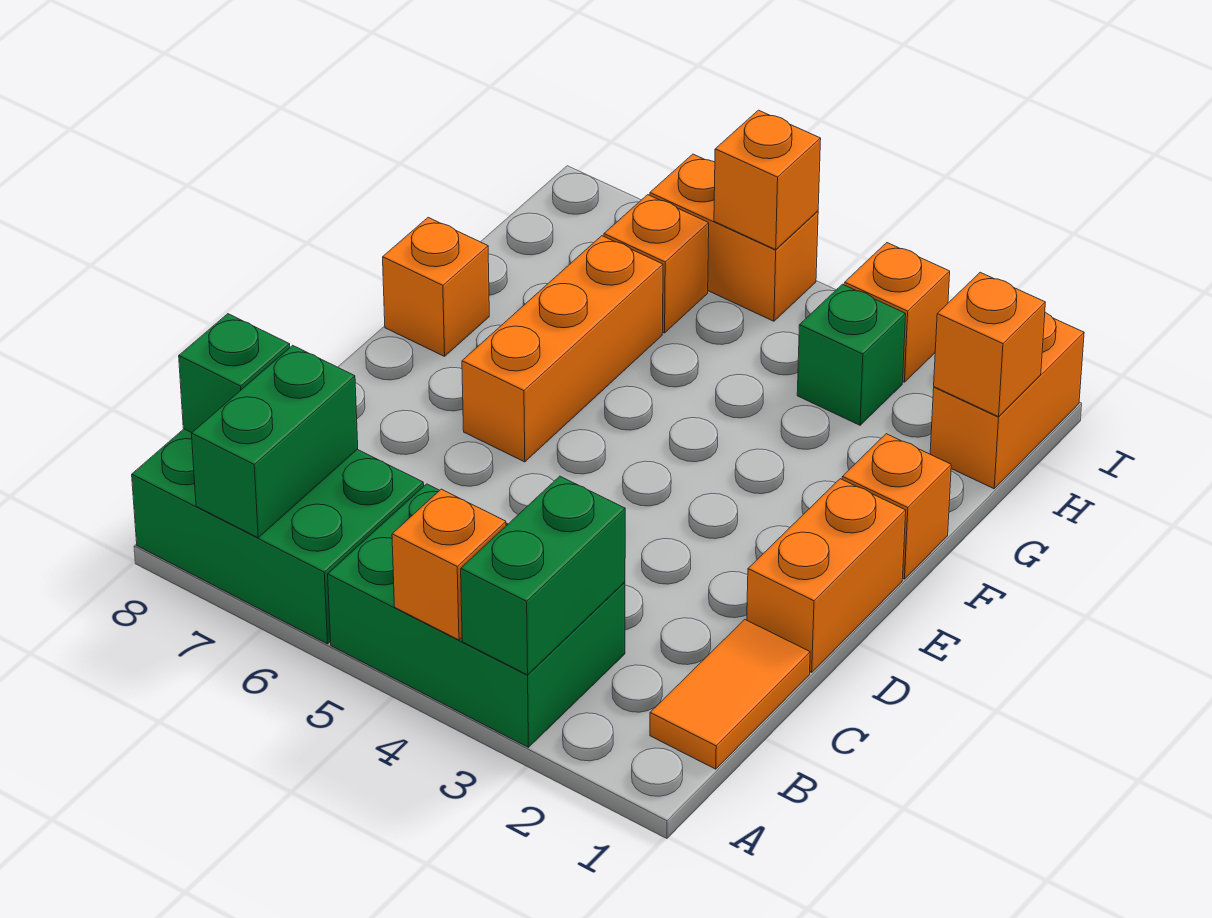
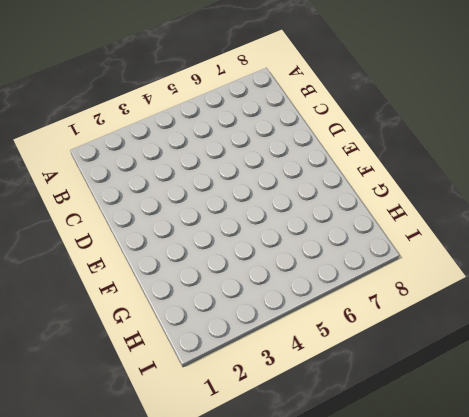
none -> green 2x3 brick [328,484,625,747]
none -> green 2x3 brick [132,429,424,644]
none -> orange 1x2 tile [650,619,810,769]

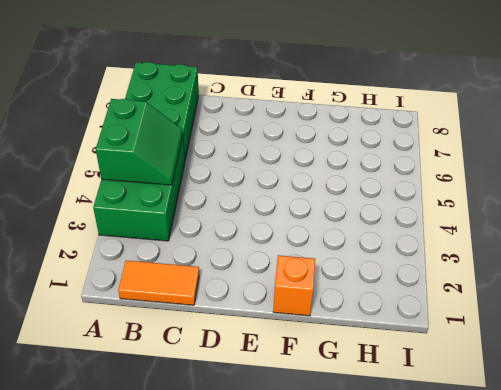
green 2x2 slope [96,99,183,185] -> orange 1x1 brick [392,489,506,640]
none -> orange 1x2 brick [747,479,906,672]
none -> orange 1x3 brick [462,236,663,462]
none -> orange 1x1 brick [383,218,489,356]

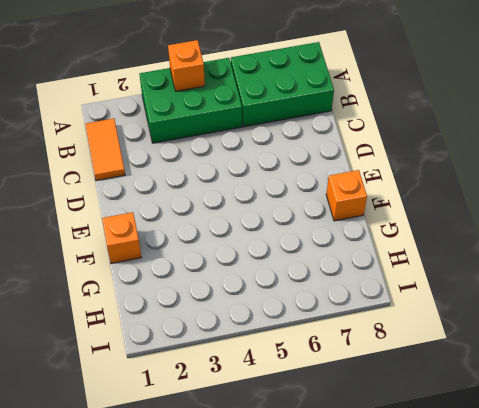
none -> orange 1x2 brick [747,479,906,672]
none -> orange 1x3 brick [462,236,663,462]
none -> orange 1x2 brick [930,312,1084,489]

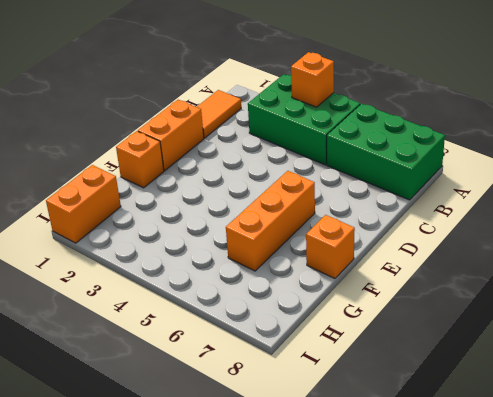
none -> green 1x1 brick [797,284,906,425]
none -> orange 1x1 brick [604,195,709,333]
none -> orange 1x1 brick [844,243,950,382]

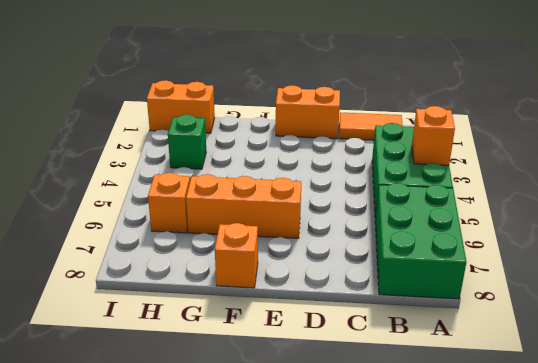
none -> orange 1x1 brick [842,434,951,579]
none -> orange 1x1 brick [844,243,950,382]
none -> orange 1x2 brick [650,154,818,321]

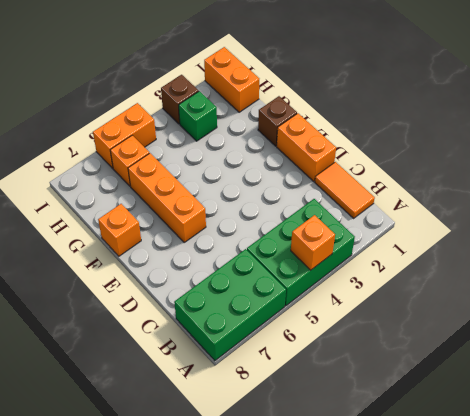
brown 1x1 brick [258,96,297,146] -> orange 1x1 brick [842,434,951,579]
brown 1x1 brick [161,75,199,124] -> orange 1x1 brick [844,243,950,382]
none -> green 1x2 brick [461,476,625,675]
none -> green 1x2 brick [192,345,358,538]
none -> green 1x1 brick [179,314,290,433]

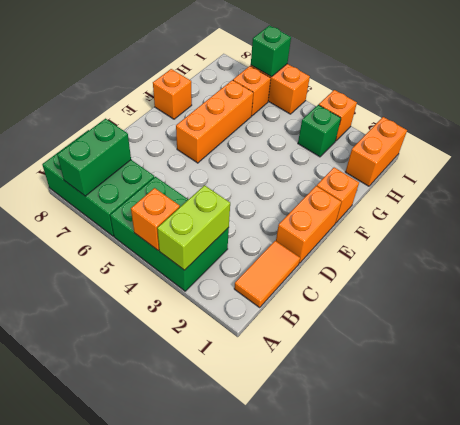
lime 1x2 brick [157,185,230,270] -> green 1x2 brick [461,476,625,675]
green 1x1 brick [251,26,291,77] -> green 1x1 brick moved to [179,314,290,433]
none -> orange 1x1 brick [934,272,1045,417]
none -> orange 1x1 brick [714,110,821,250]

